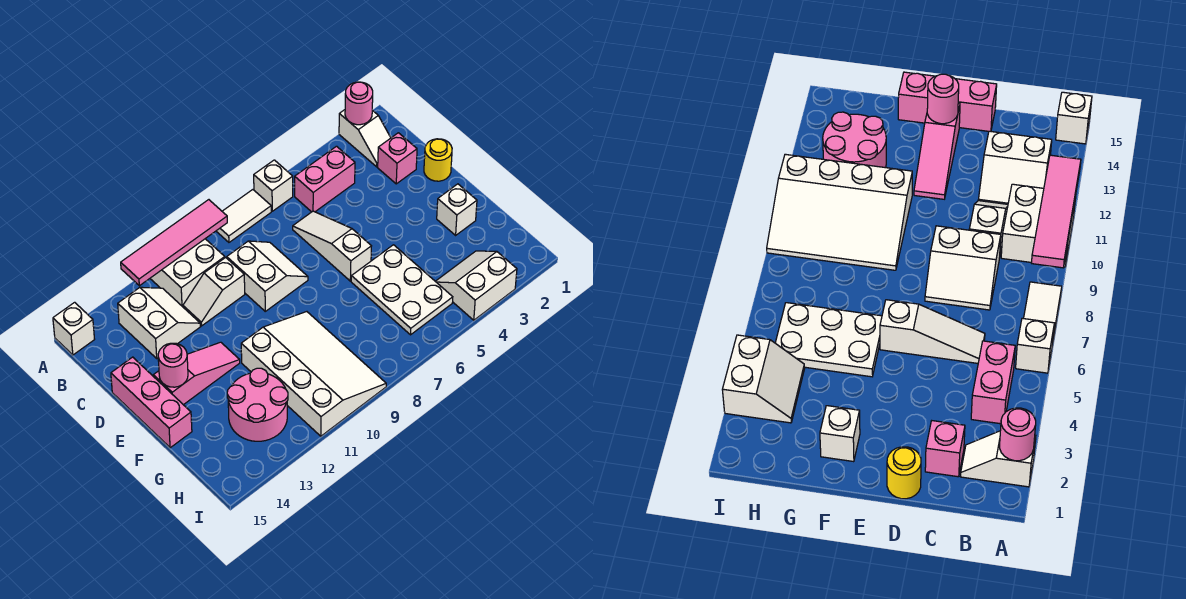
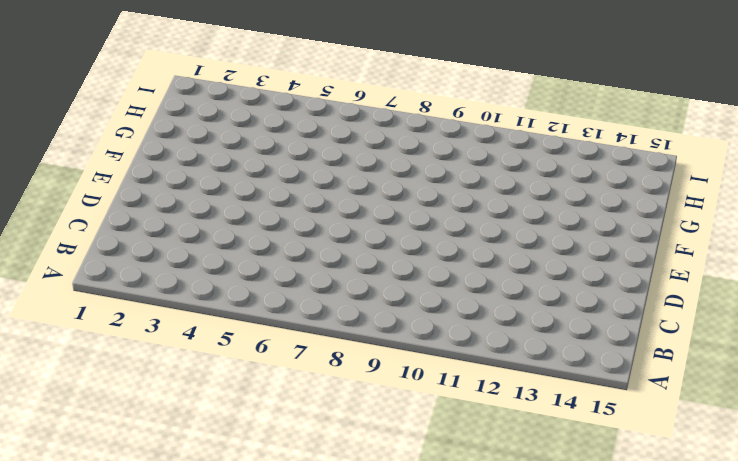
none -> white 1x2 slope [339,110,391,167]
none -> white 1x1 brick [254,160,293,211]
none -> white 1x2 tile [216,190,271,242]

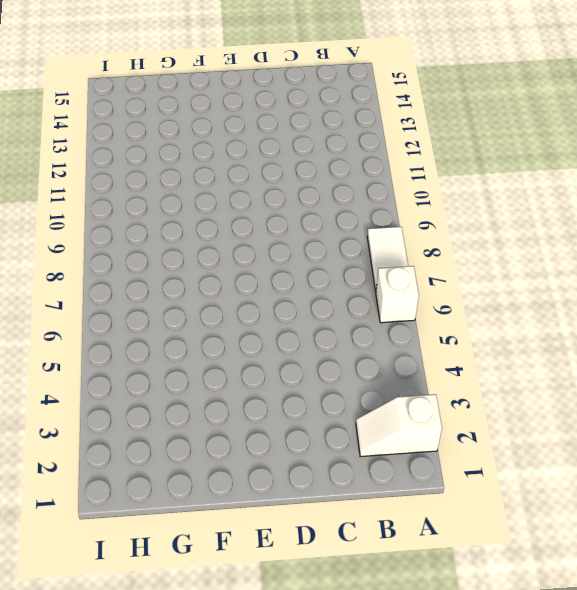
none -> white 2x2 brick [150,239,225,307]
none -> white 1x1 brick [53,302,95,355]
none -> pink 1x2 brick [295,146,355,212]

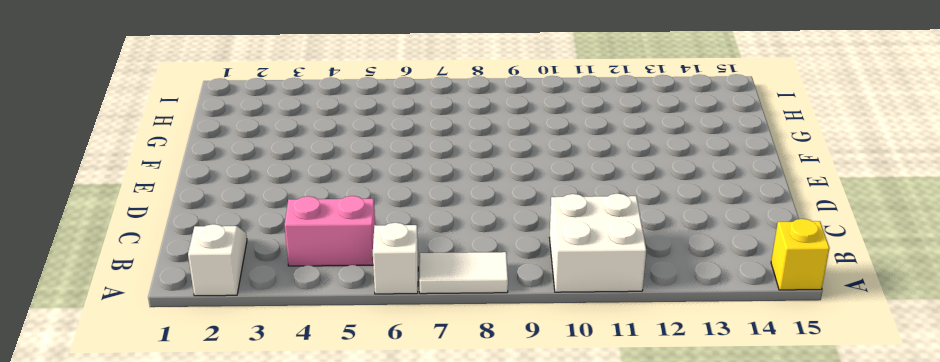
yellow 1x1 brick [771,219,830,290] -> white 1x1 brick [53,302,95,355]
none -> white 2x2 slope [118,287,200,358]
none -> pink 1x1 brick [378,133,417,184]
none -> white 1x3 slope [293,211,371,281]

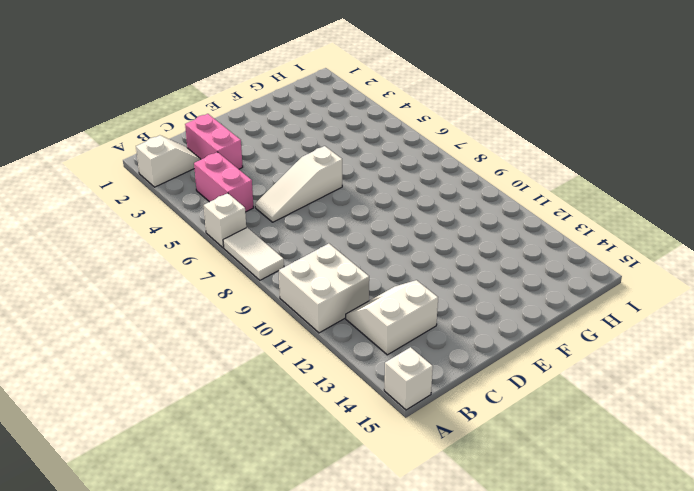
pink 1x2 brick [185,114,243,169] -> pink 1x1 brick [378,133,417,184]
none -> white 2x2 slope [227,241,308,311]
none -> white 1x2 slope [183,257,245,326]
none -> yellow 1x1 round brick [424,139,452,181]

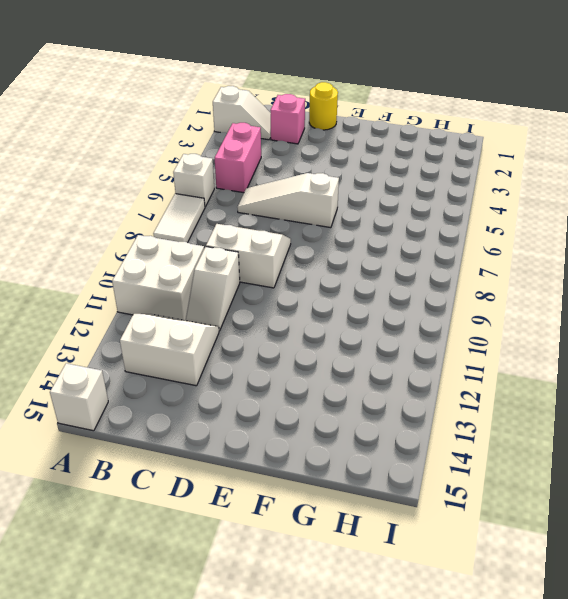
none -> pink 1x3 brick [111,357,192,448]
none -> pink 1x3 slope [153,342,240,405]
none -> white 1x1 brick [437,184,477,235]

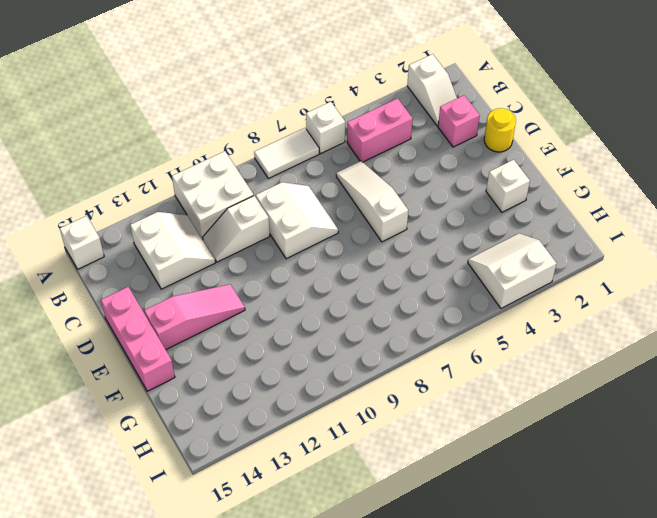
none -> white 2x3 plate [351,245,453,335]
none -> white 3x4 slope [241,312,386,436]
none -> pink 2x2 round brick [227,368,288,441]

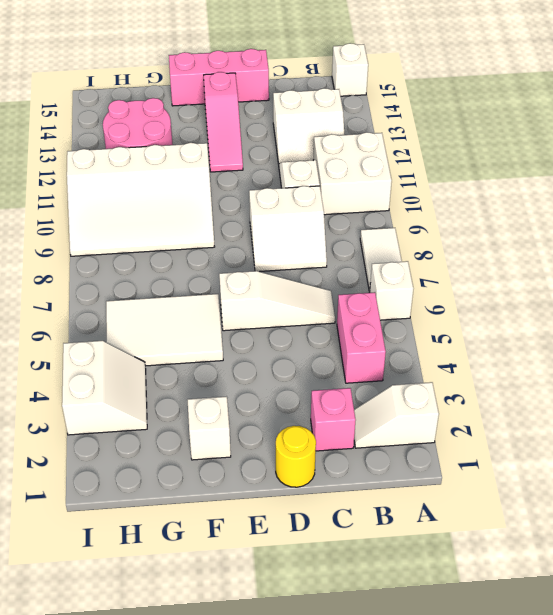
white 2x3 tile [106,294,223,366] -> white 2x3 plate [351,245,453,335]
none -> pink 1x1 round brick [345,82,373,125]
none -> pink 1x4 tile [121,200,227,286]
none -> pink 1x1 round brick [158,343,188,387]

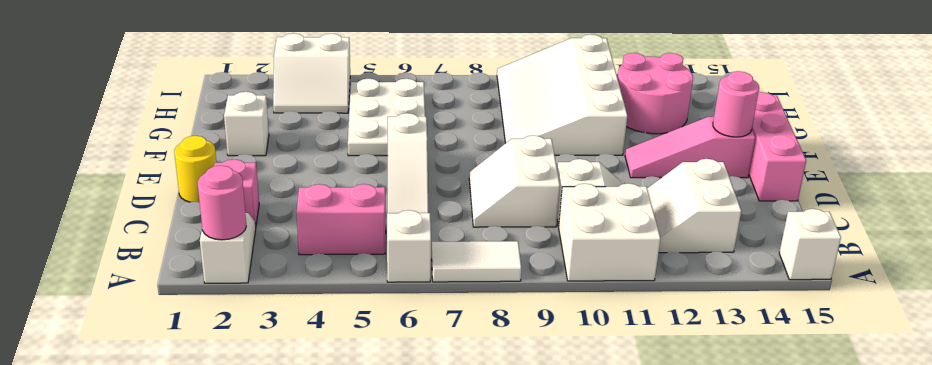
none -> pink 1x4 tile [121,200,227,286]

